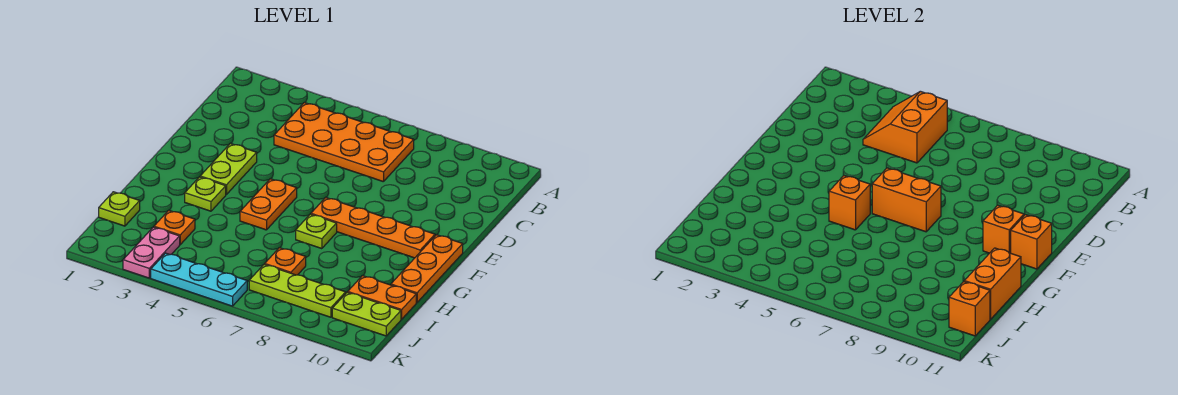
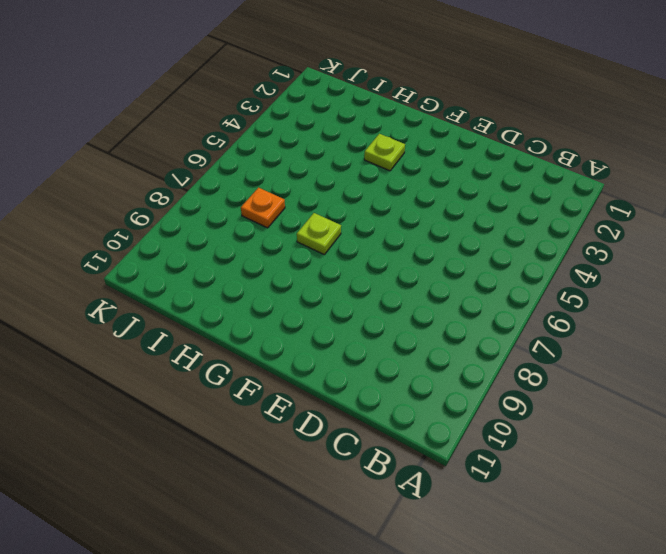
none -> orange 2x4 plate [274,103,414,182]
none -> lime 1x2 plate [200,143,257,195]
none -> orange 1x2 plate [240,179,297,230]

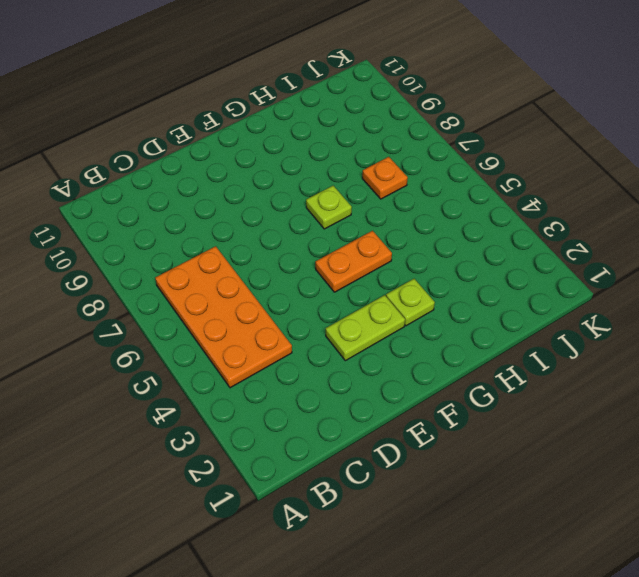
none -> orange 1x4 plate [311,197,435,258]
none -> orange 1x3 plate [391,235,463,302]
none -> lime 1x1 plate [99,192,140,226]

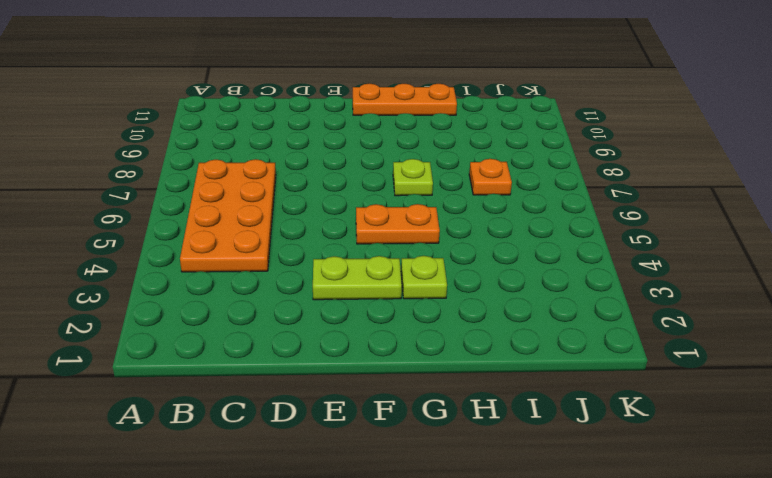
none -> orange 1x4 plate [311,197,435,258]
none -> lime 1x1 plate [99,192,140,226]
none -> orange 1x1 plate [154,210,195,245]

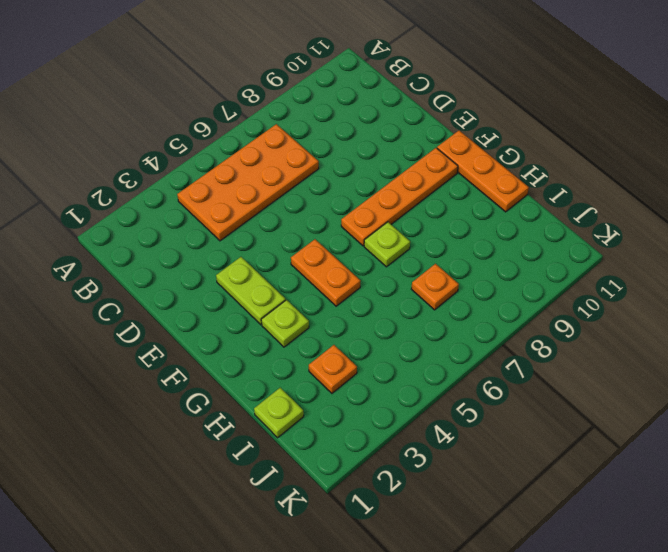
none -> orange 1x2 plate [348,276,416,319]
none -> pink 1x2 plate [123,227,180,278]
none -> lime 1x3 plate [249,264,346,317]

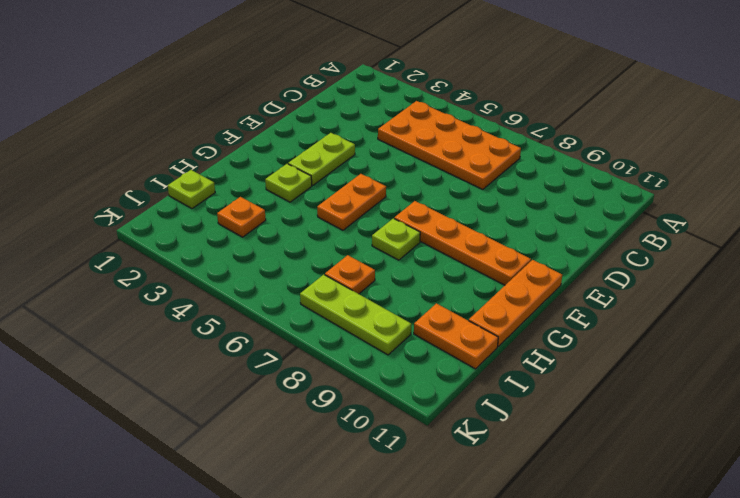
none -> pink 1x2 plate [123,227,180,278]
none -> lime 1x2 plate [332,292,401,336]
none -> cyan 1x3 plate [151,253,247,306]

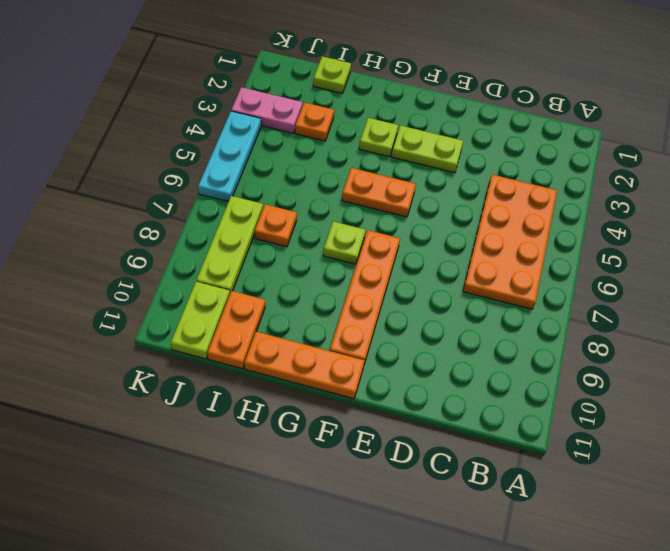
none -> orange 2x2 slope [863,91,947,163]
none -> orange 1x2 brick [872,168,941,232]
none -> orange 1x1 brick [983,205,1024,253]

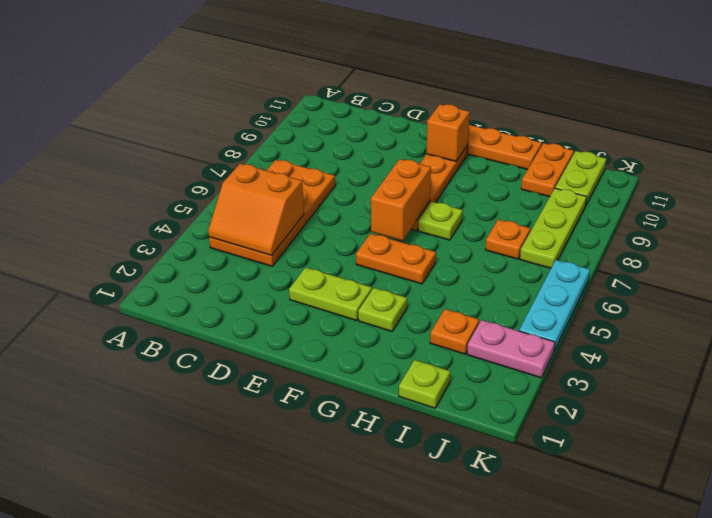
none -> orange 1x1 brick [1011,215,1052,269]
none -> orange 1x1 brick [829,176,870,230]
none -> orange 1x2 brick [964,248,1021,319]

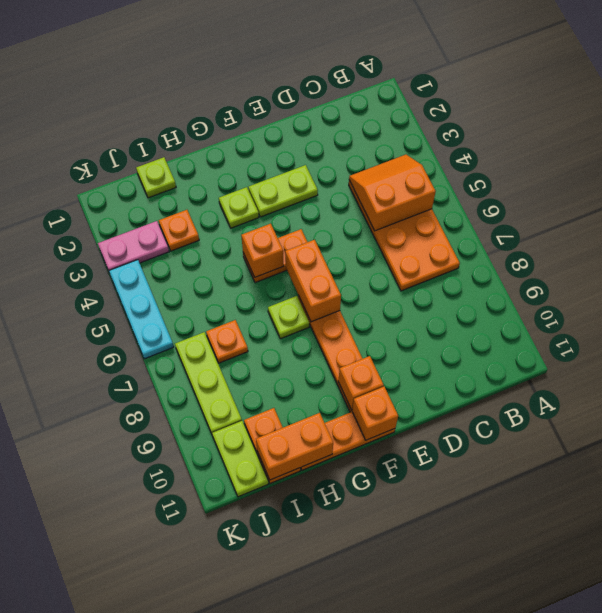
none -> orange 1x1 brick [949,282,990,336]

